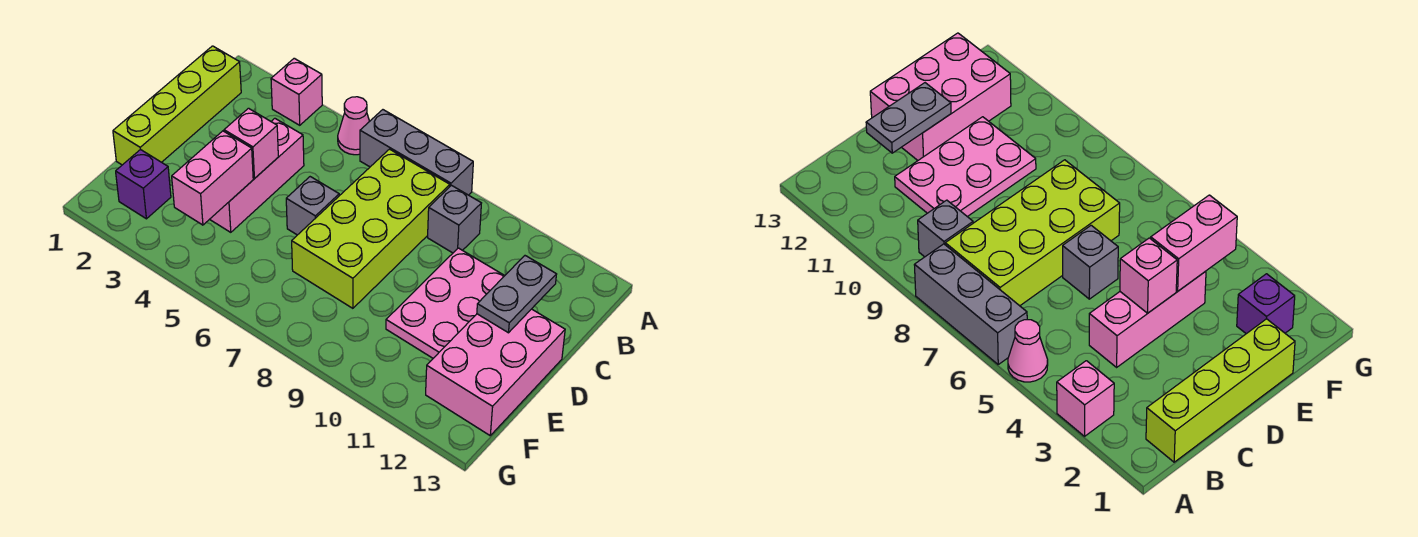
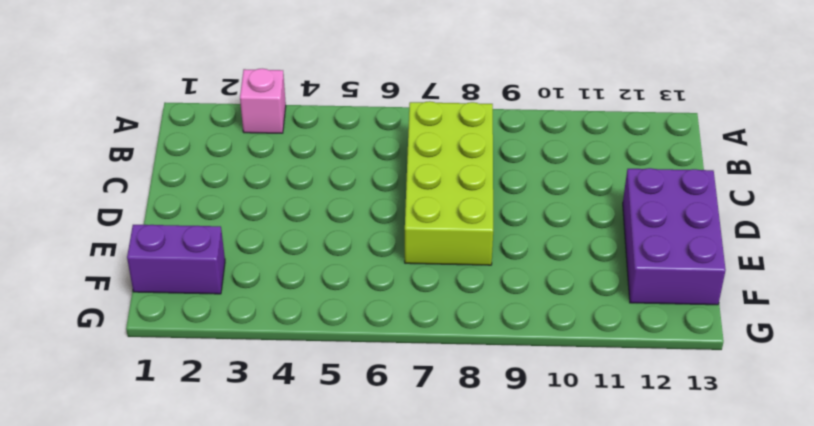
purple 2x3 brick [623,168,726,305] -> pink 2x3 brick [426,309,565,435]
purple 1x2 brick [127,225,225,294] -> purple 1x1 brick [116,149,171,219]
none -> pink 1x1 cone [338,97,370,155]
none -> grey 1x3 brick [360,110,473,195]
none -> lime 1x4 brick [113,46,241,165]

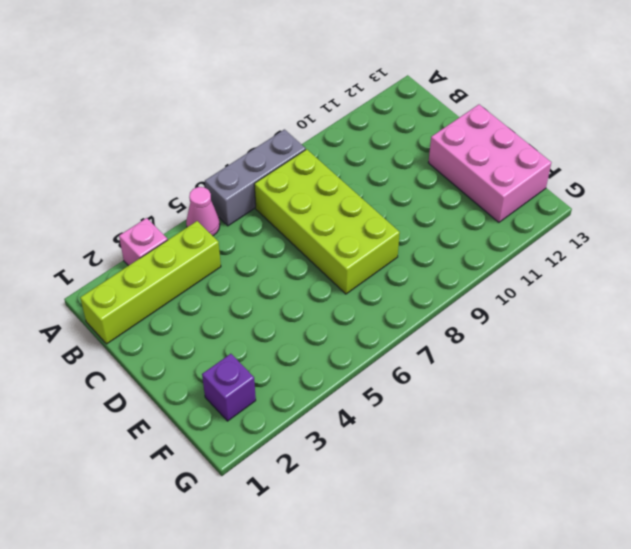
lime 1x4 brick [80,221,221,344] -> lime 1x4 brick turned to [113,46,241,165]
none -> grey 1x1 brick [428,186,481,253]
none -> pink 1x3 brick [210,118,304,232]
none -> pink 2x3 plate [386,248,505,358]

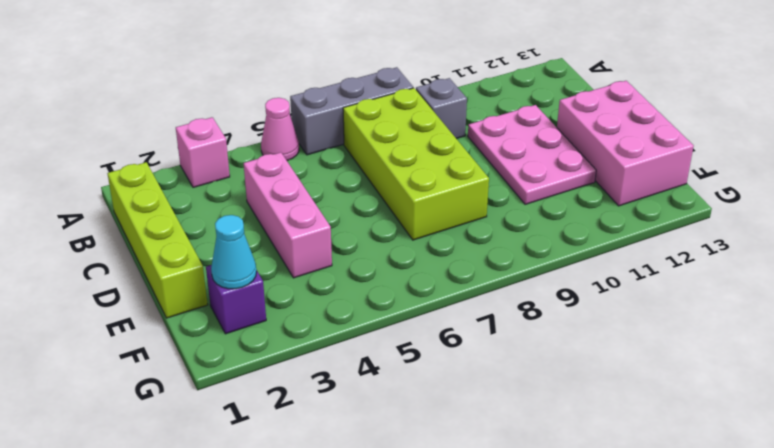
cyan 1x1 cone [211,215,256,289] -> none
none -> grey 1x1 brick [286,177,339,235]
none -> grey 1x2 plate [477,256,557,333]
none -> pink 1x1 brick [224,108,278,178]

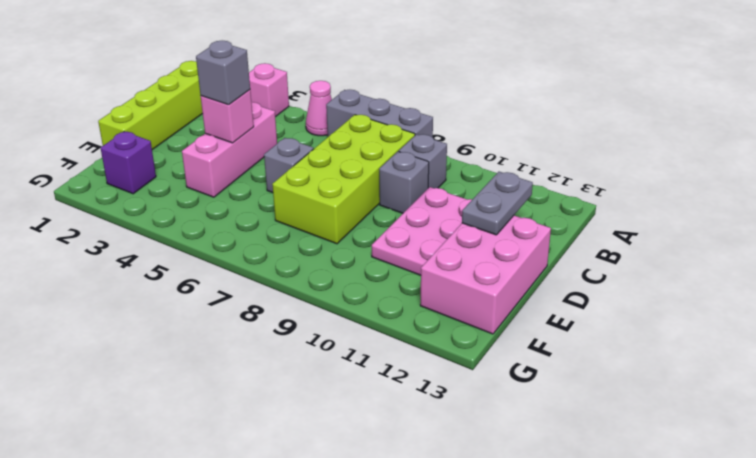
grey 1x1 brick [379,151,429,213] -> none
grey 1x1 brick [196,41,250,105] -> none
none -> pink 1x2 brick [172,131,253,225]

